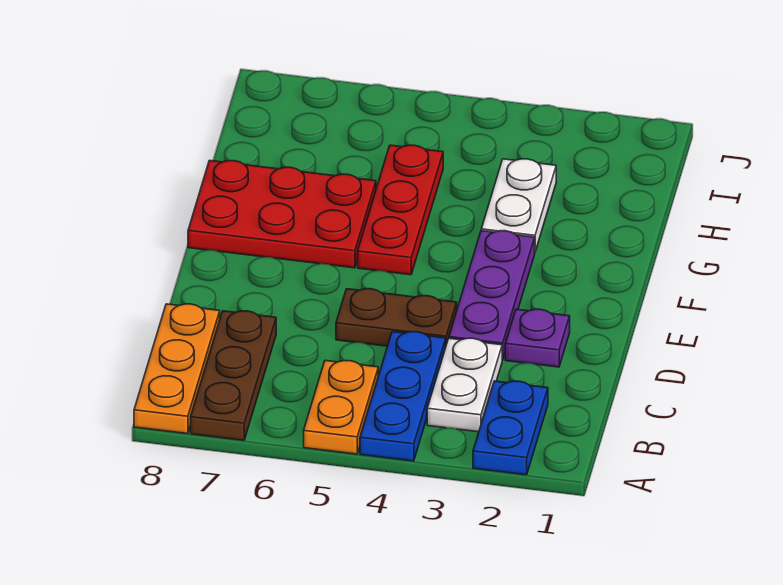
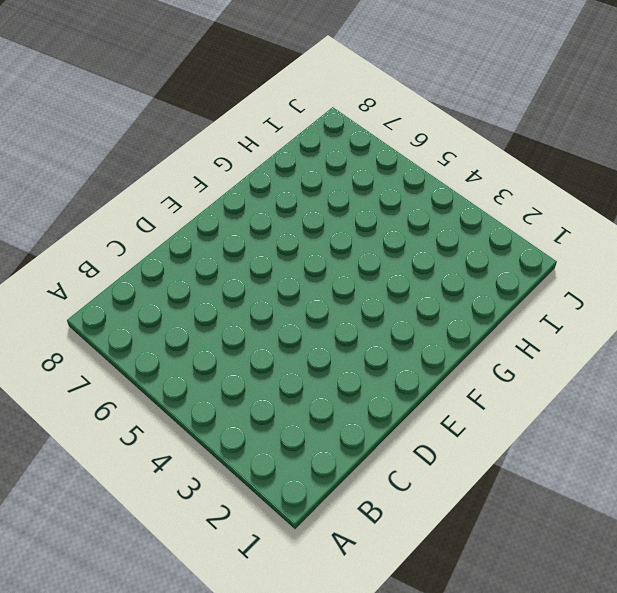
none -> blue 1x2 plate [473,381,548,475]
none -> blue 1x3 plate [360,331,446,461]
none -> orange 1x2 plate [304,361,378,454]

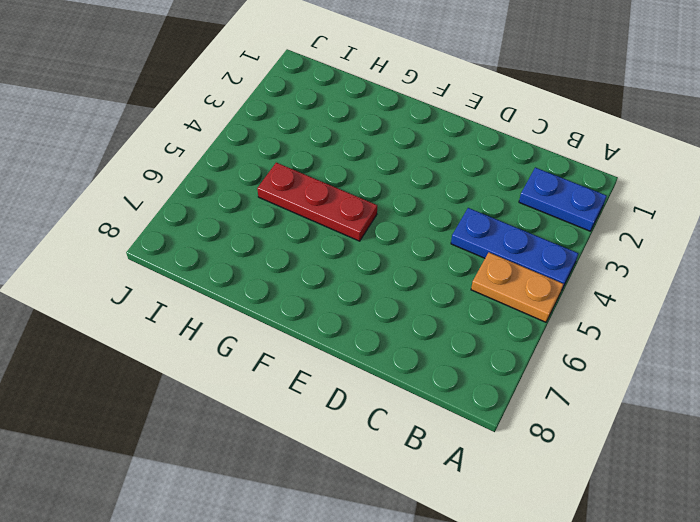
none -> brown 1x3 plate [191,311,276,440]
none -> orange 1x3 plate [134,304,220,434]
none -> white 1x2 plate [427,338,502,432]

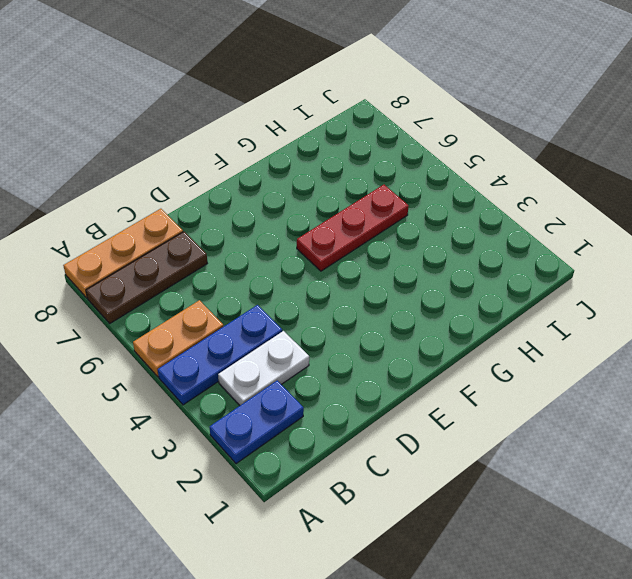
none -> purple 1x1 plate [505,309,570,367]
none -> purple 1x3 plate [449,231,535,360]
none -> brown 1x2 plate [336,289,457,346]

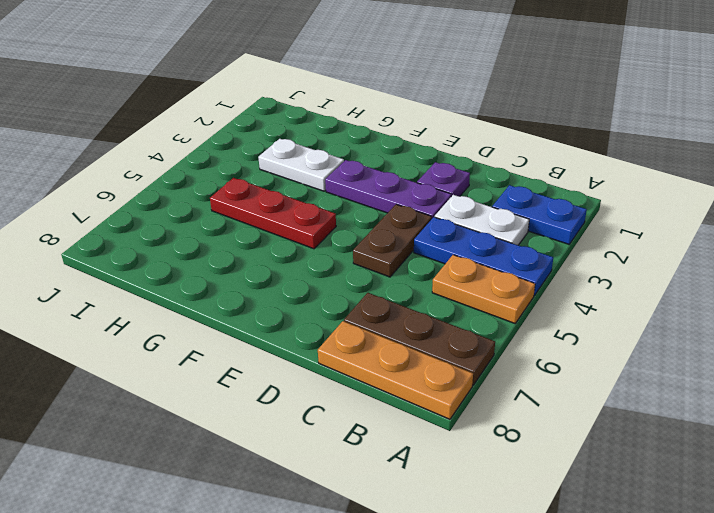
none -> red 2x3 plate [188,160,376,268]

